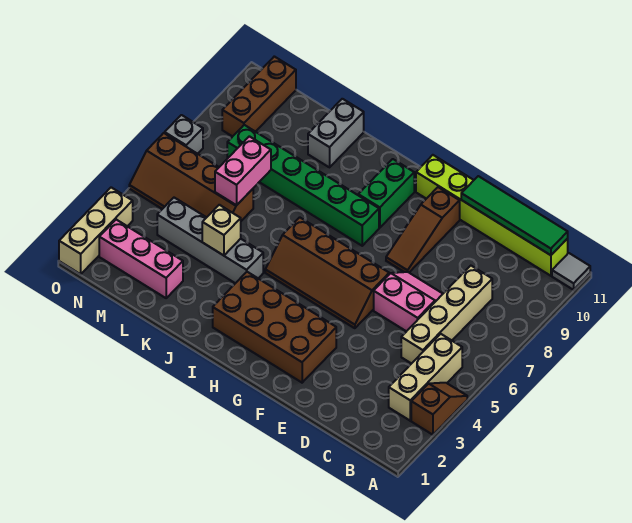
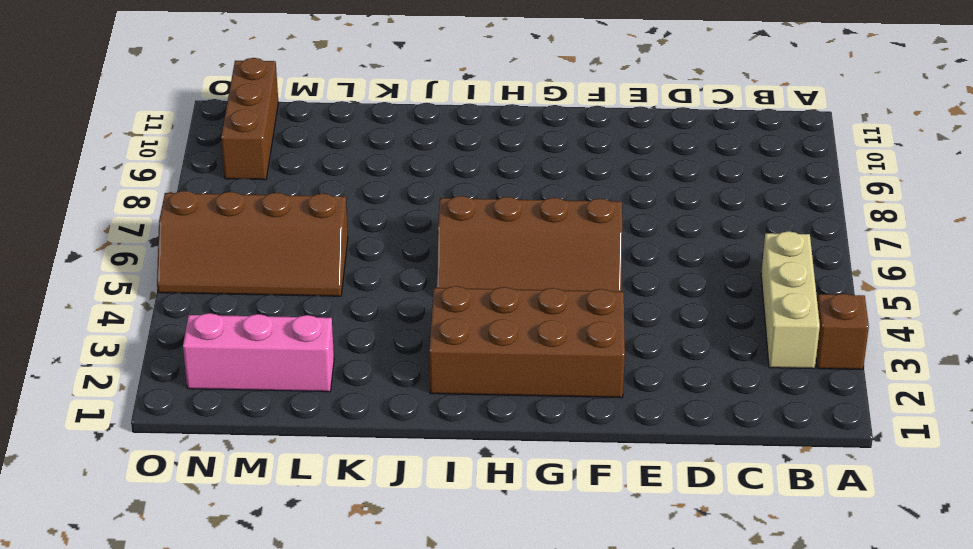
none -> grey 1x1 tile [552,253,590,290]
none -> lime 1x6 brick [416,155,568,276]
none -> tan 1x4 brick [401,266,492,364]

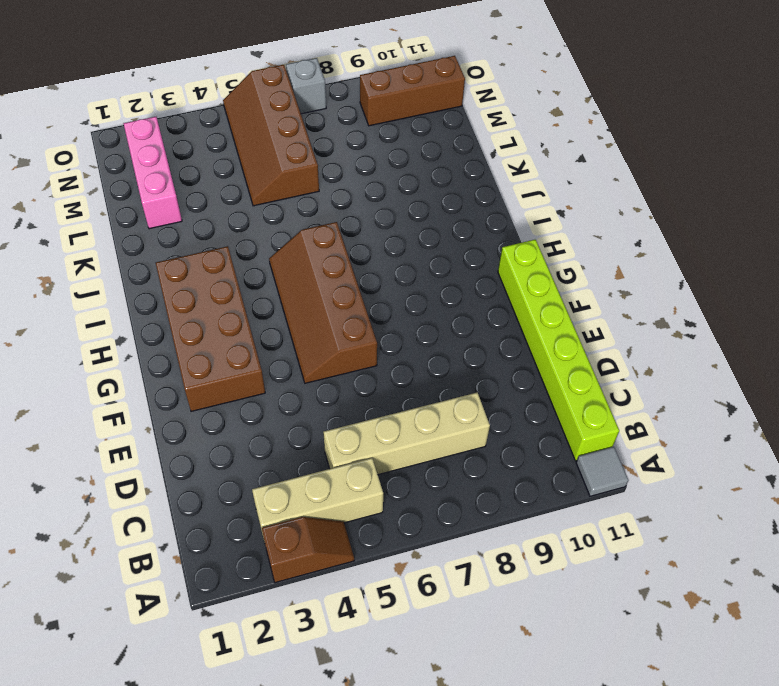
none -> pink 2x2 slope [374,272,443,331]
none -> brown 1x3 slope [386,187,460,272]
none -> green 1x6 brick [227,125,379,246]

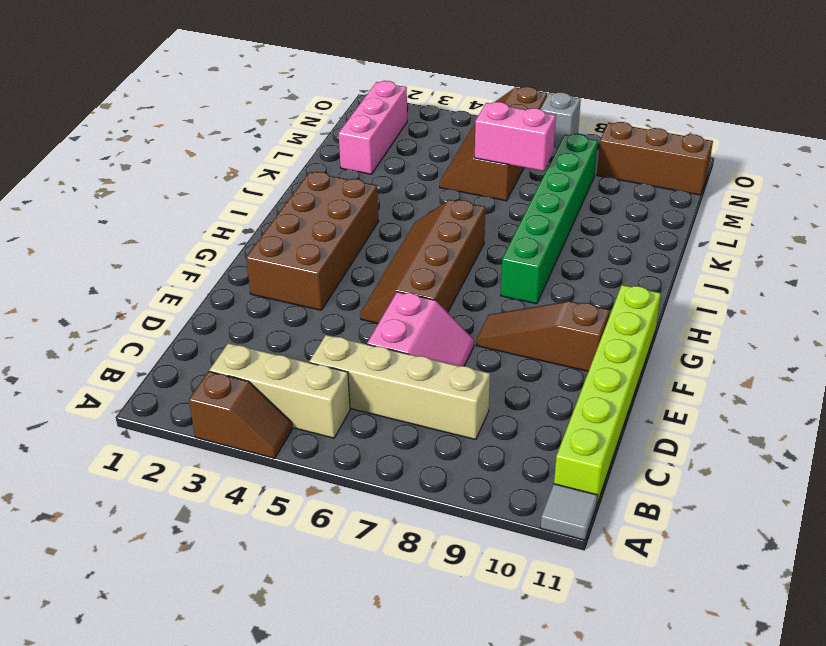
none -> green 1x2 brick [358,159,414,228]
none -> grey 1x4 brick [157,198,263,283]
none -> grey 1x2 brick [308,99,364,167]

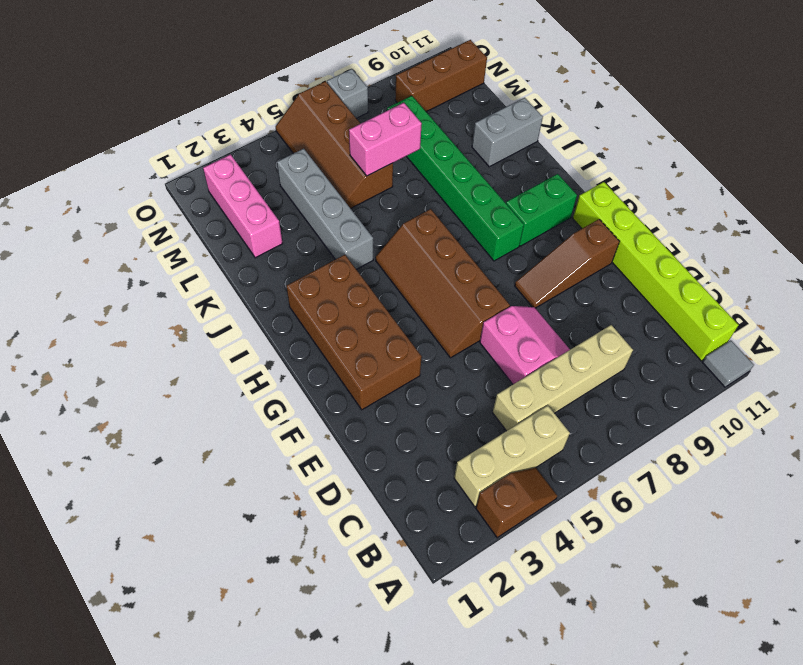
none -> tan 1x3 brick [59,187,133,274]
none -> green 1x4 tile [461,176,568,255]
none -> tan 1x1 brick [202,205,241,255]

